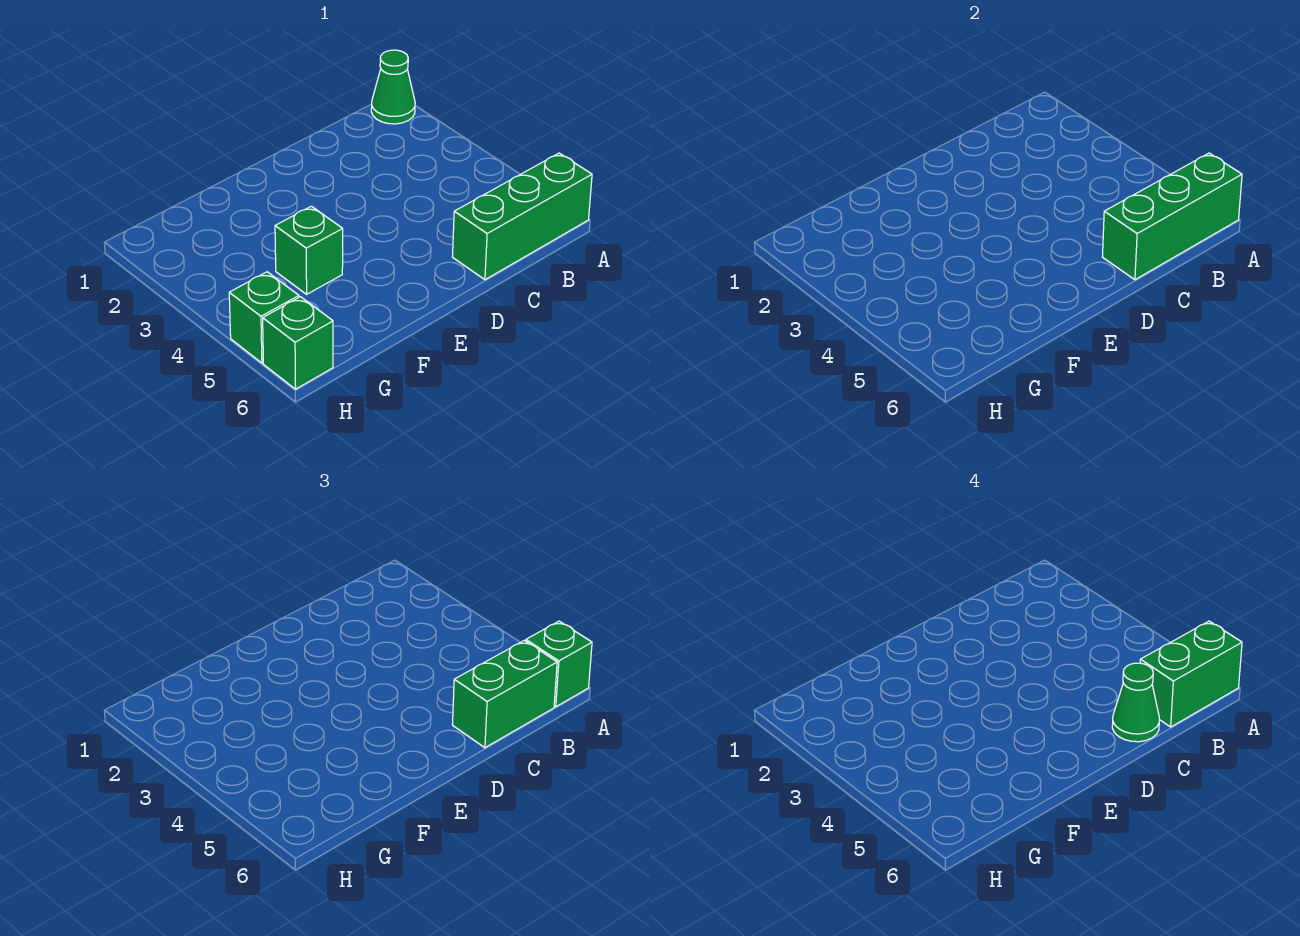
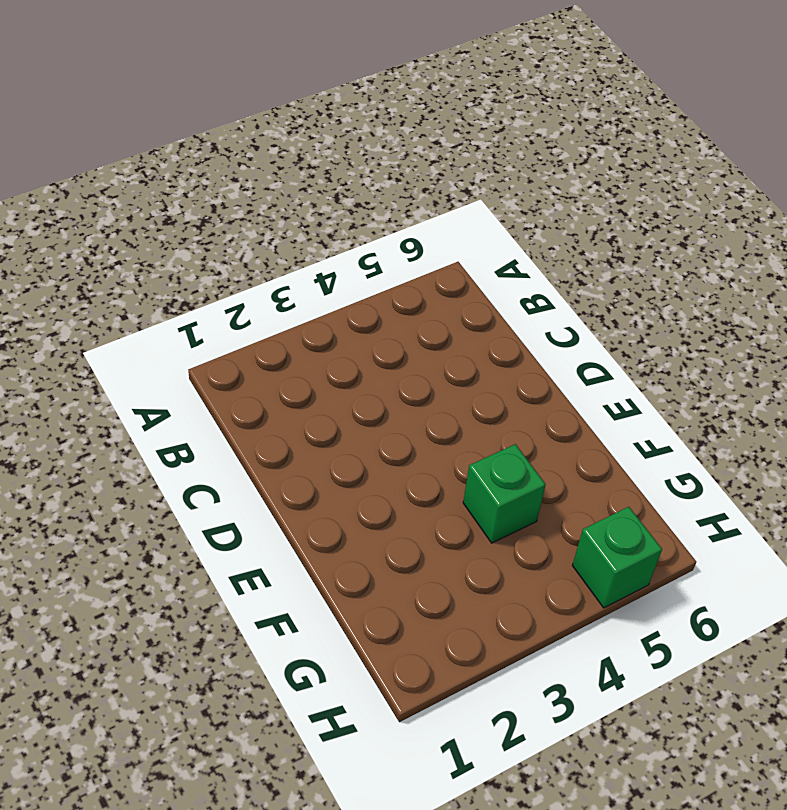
none -> green 1x1 cone [371,50,415,124]
none -> green 1x3 brick [452,153,592,280]

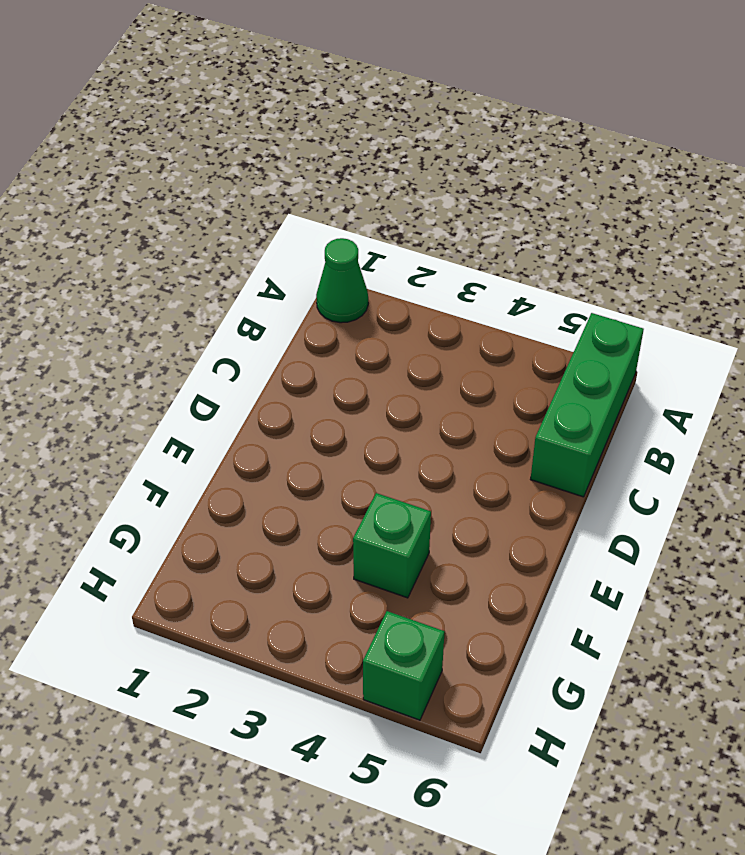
none -> green 1x1 brick [263,297,333,389]
none -> green 1x3 brick [1102,153,1242,280]

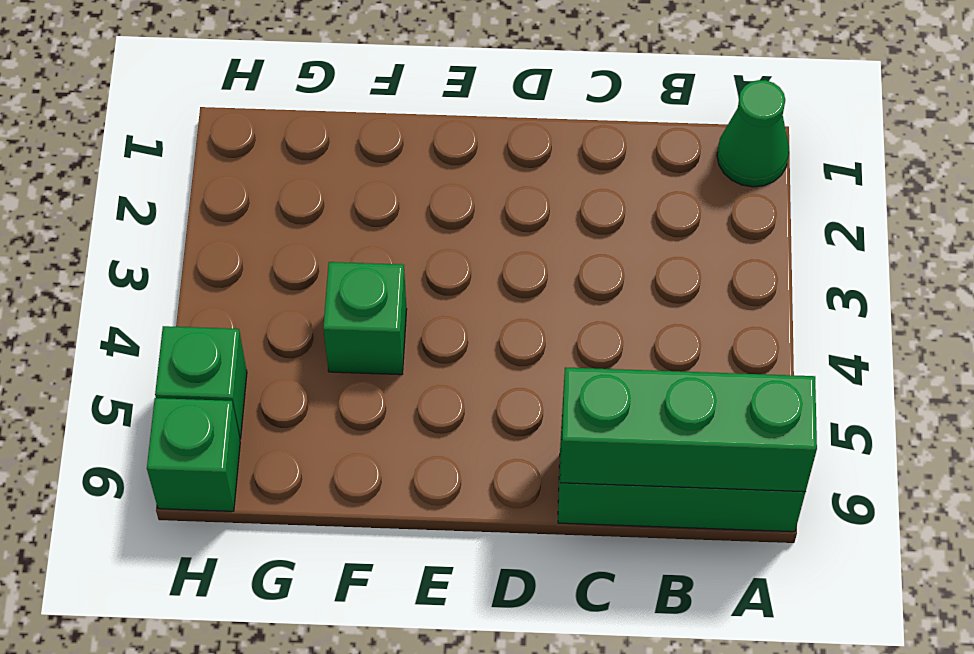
none -> green 1x1 brick [526,621,592,707]
none -> green 1x2 brick [452,641,557,748]

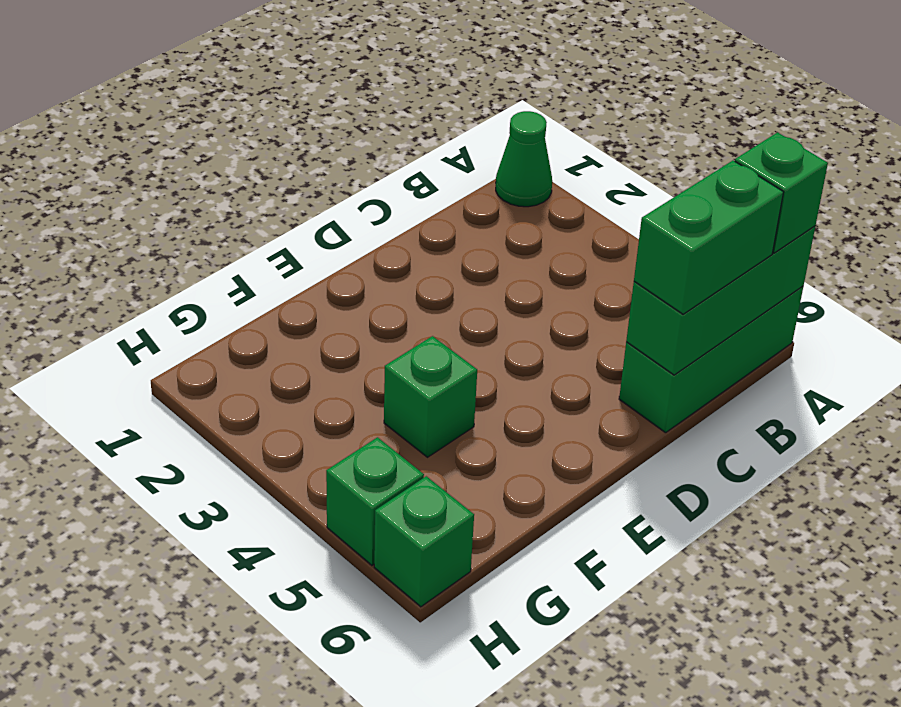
none -> green 1x2 brick [1140,621,1242,727]
none -> green 1x1 cone [1112,663,1159,742]

